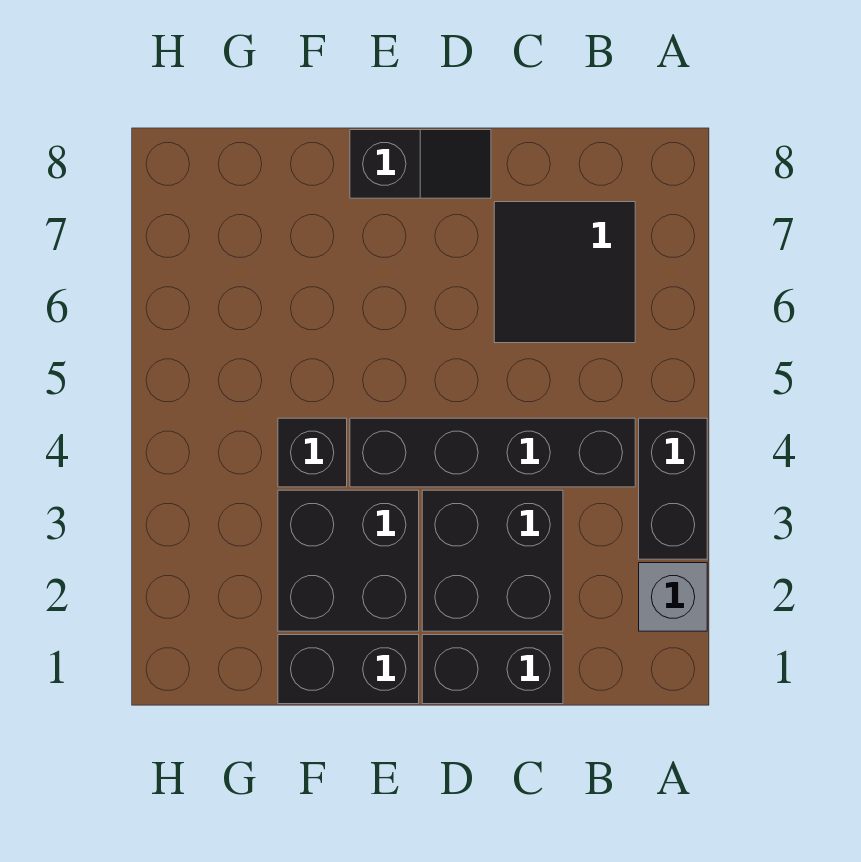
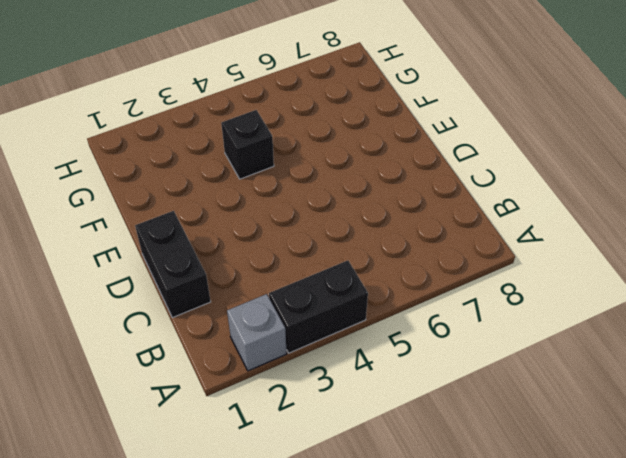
none -> black 1x4 brick [350,418,635,487]
none -> black 2x2 tile [494,202,635,343]

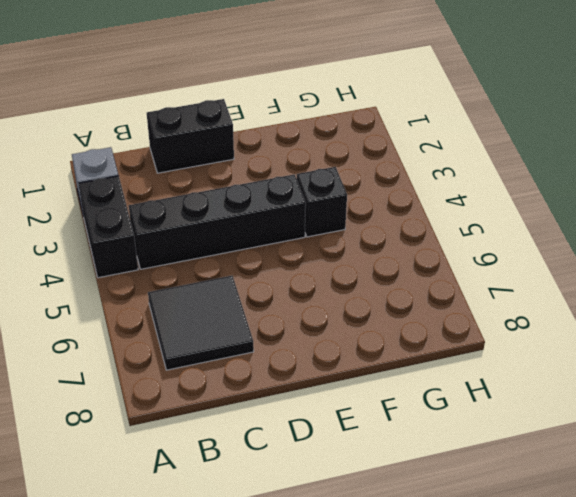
none -> black 2x2 brick [422,490,563,631]
none -> black 1x2 slope [350,130,491,198]

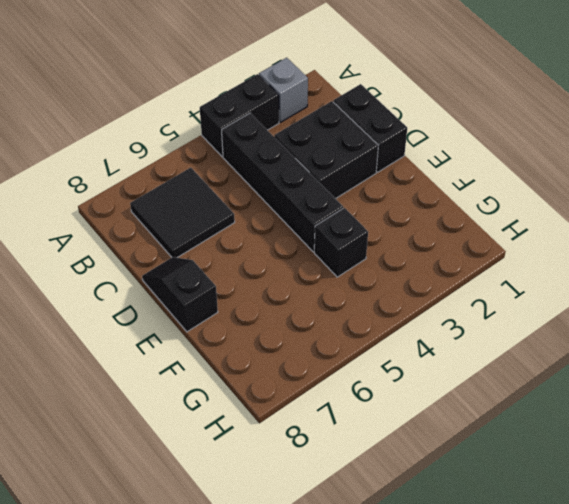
none -> black 1x2 brick [278,635,419,704]
none -> black 2x2 brick [278,490,419,631]

